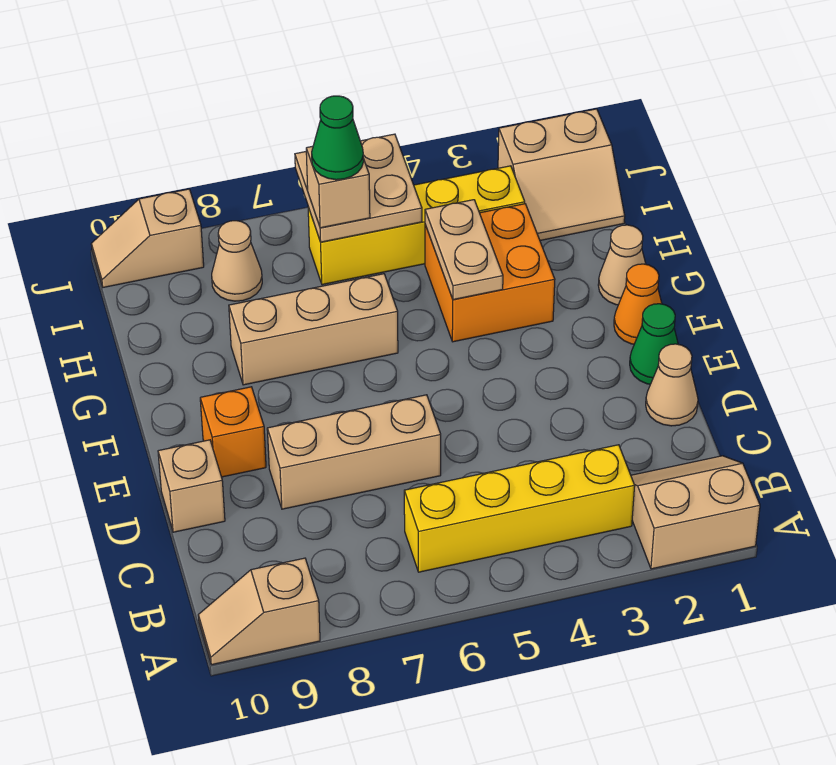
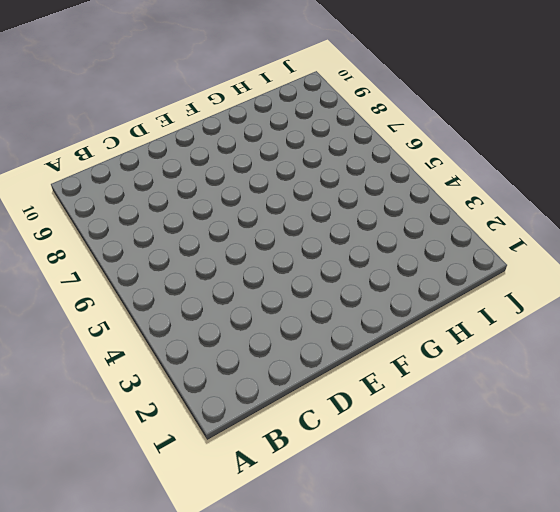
none -> tan 2x2 slope [631,456,760,569]
none -> tan 1x2 slope [198,558,320,665]
none -> yellow 1x4 brick [404,445,635,572]

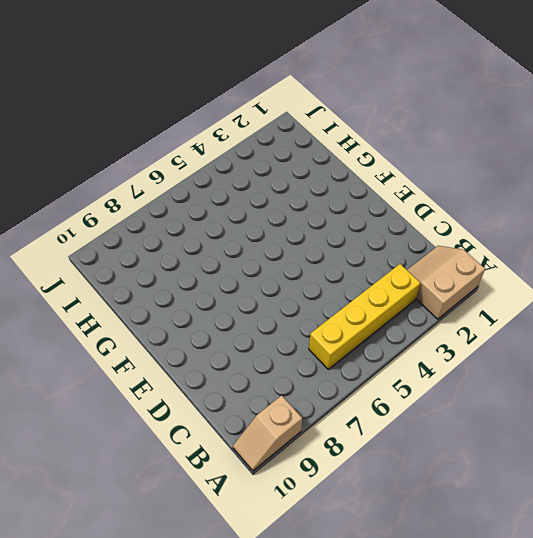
none -> tan 1x1 cone [646,344,698,426]
none -> tan 1x3 brick [267,395,441,509]
none -> tan 1x1 brick [158,440,225,532]

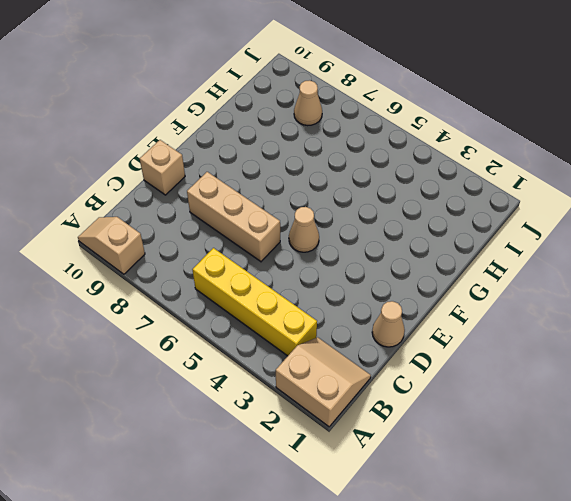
tan 1x1 cone [289,207,319,252] -> tan 1x1 cone moved to [598,225,646,305]
none -> green 1x1 cone [630,304,678,384]
none -> orange 1x1 brick [200,387,266,477]
none -> orange 1x1 cone [614,264,662,344]

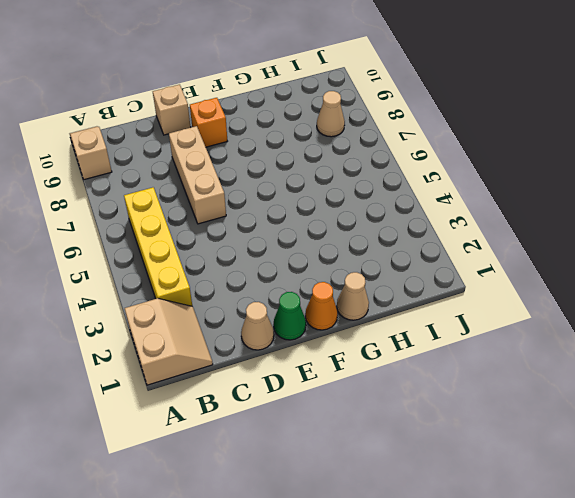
none -> orange 2x2 brick [425,204,555,342]
none -> tan 1x3 brick [229,274,398,385]
none -> tan 2x2 slope [498,109,625,240]

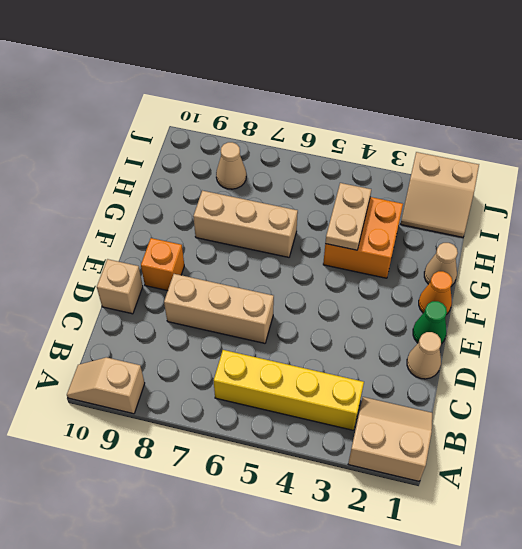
none -> yellow 1x4 brick [308,166,525,285]
none -> tan 1x2 slope [91,189,204,287]
none -> tan 2x2 plate [295,134,422,242]

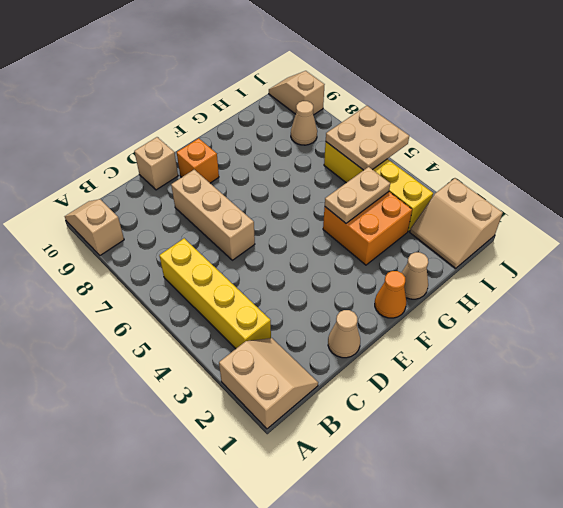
none -> green 1x1 cone [630,304,678,384]
none -> tan 1x3 brick [229,274,398,385]
none -> tan 1x1 brick [306,146,370,228]

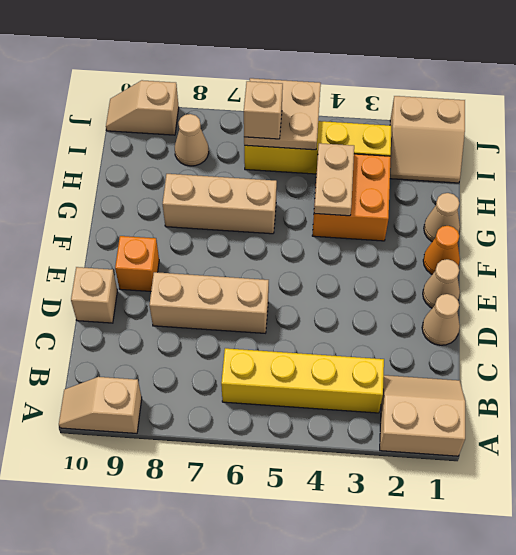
tan 1x1 cone [423,259,460,308] -> green 1x1 cone [630,304,678,384]
none -> green 1x1 cone [312,96,364,180]

